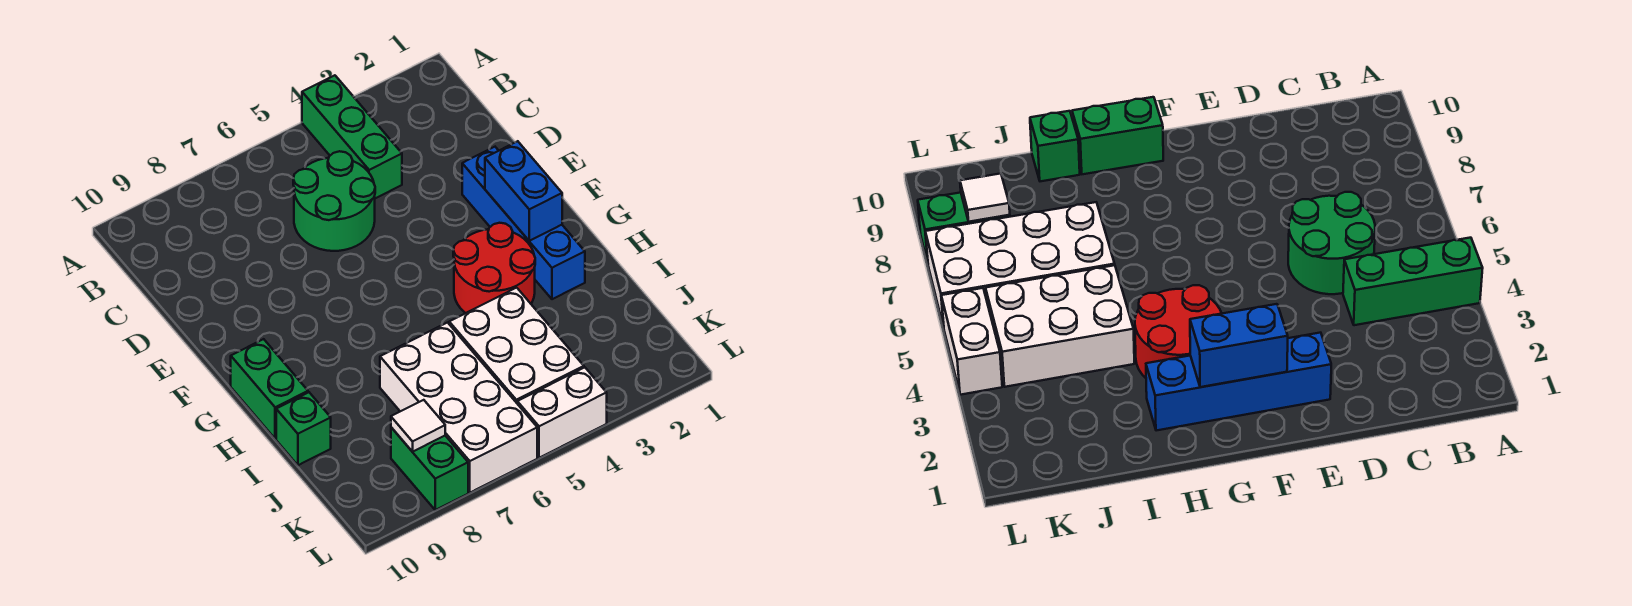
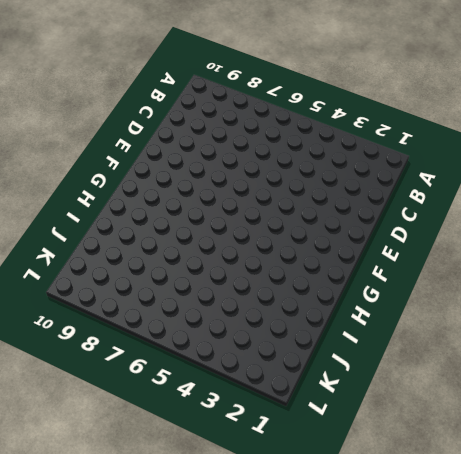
none -> green 1x3 brick [302,75,402,198]
none -> green 2x2 round brick [293,151,375,251]
none -> blue 1x4 brick [462,147,585,299]

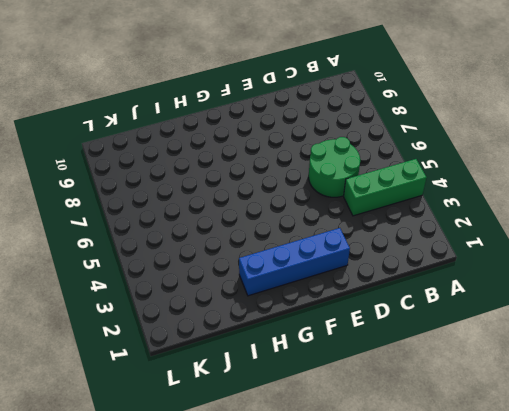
none -> red 2x2 round brick [453,223,535,313]
none -> green 1x2 brick [231,339,308,439]
none -> white 2x3 brick [449,288,584,403]

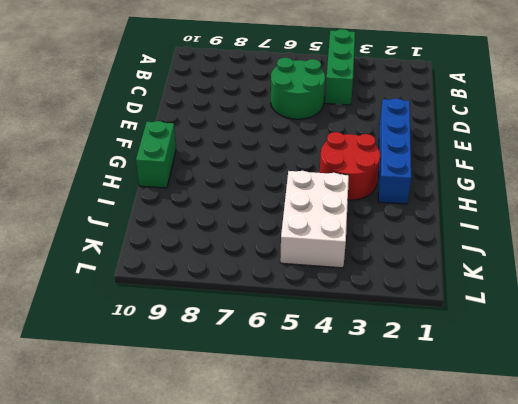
none -> white 2x4 brick [380,323,537,493]
none -> green 1x1 brick [276,392,331,465]
none -> green 1x2 brick [391,427,468,510]

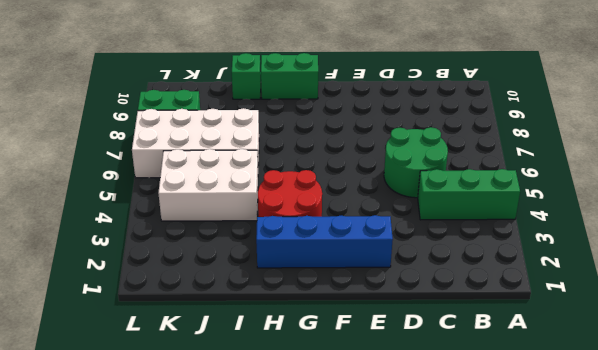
none -> white 1x2 brick [517,367,607,458]
none -> blue 1x2 brick [485,141,562,241]
none -> white 1x1 tile [391,400,445,452]

